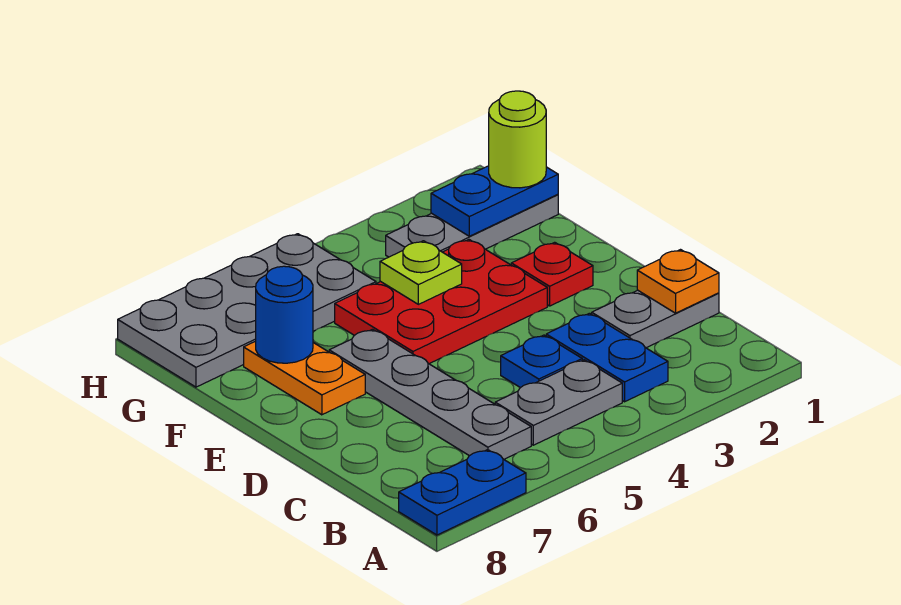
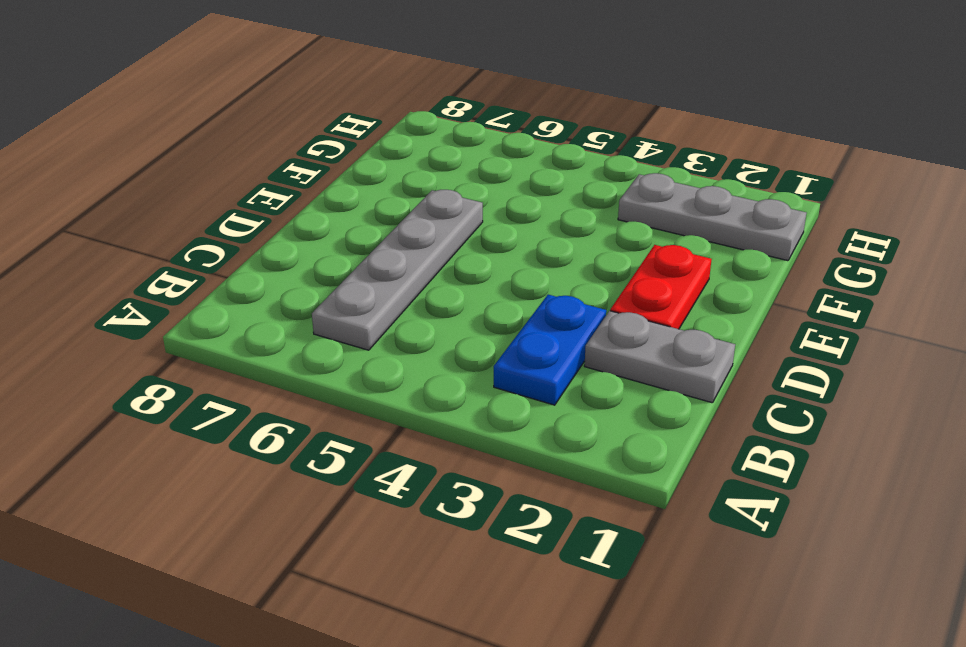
red 1x2 plate [610,245,712,329] -> red 1x1 plate [511,242,593,306]
none -> blue 1x2 plate [399,450,526,535]
none -> grey 1x2 plate [495,360,622,445]
none -> blue 1x1 plate [501,335,582,388]

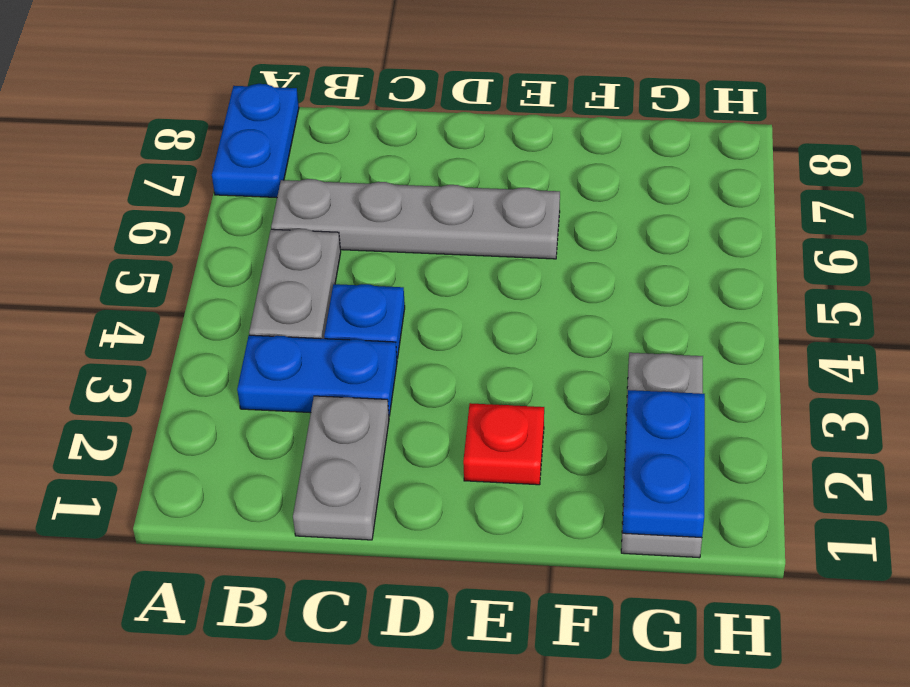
none -> red 2x3 plate [335,240,547,364]
none -> orange 1x2 plate [244,341,365,415]
none -> grey 2x4 plate [118,234,376,387]

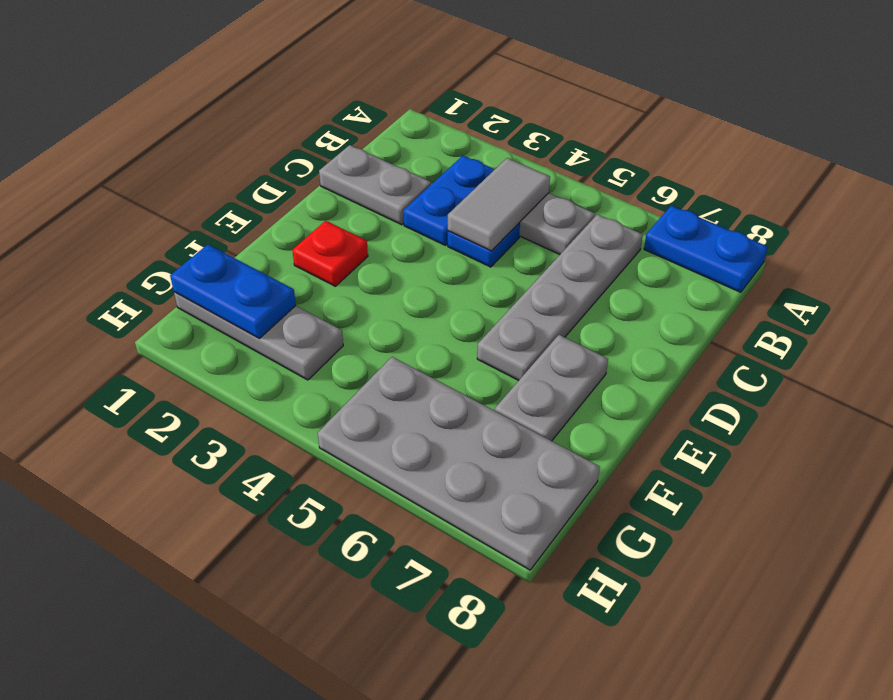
grey 1x2 tile [448,158,550,251] -> none
grey 1x2 plate [495,335,608,441] -> orange 1x2 plate [244,341,365,415]
none -> red 2x3 plate [335,240,547,364]
none -> orange 1x1 plate [637,250,719,313]
none -> lime 1x1 plate [380,241,462,304]

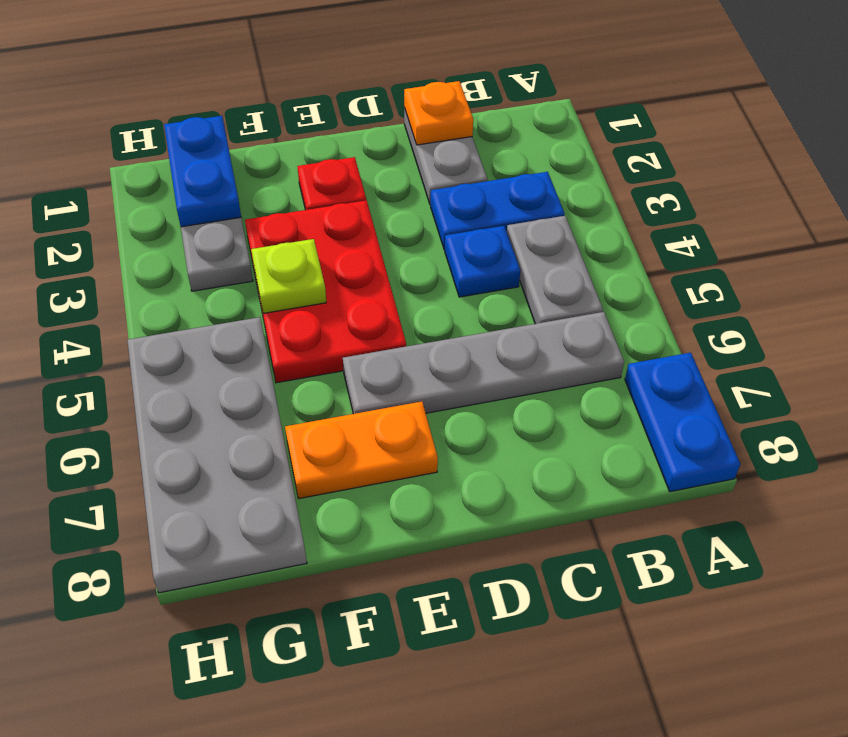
none -> blue 1x1 round brick [256,266,313,363]
none -> lime 1x1 round brick [489,91,546,188]

